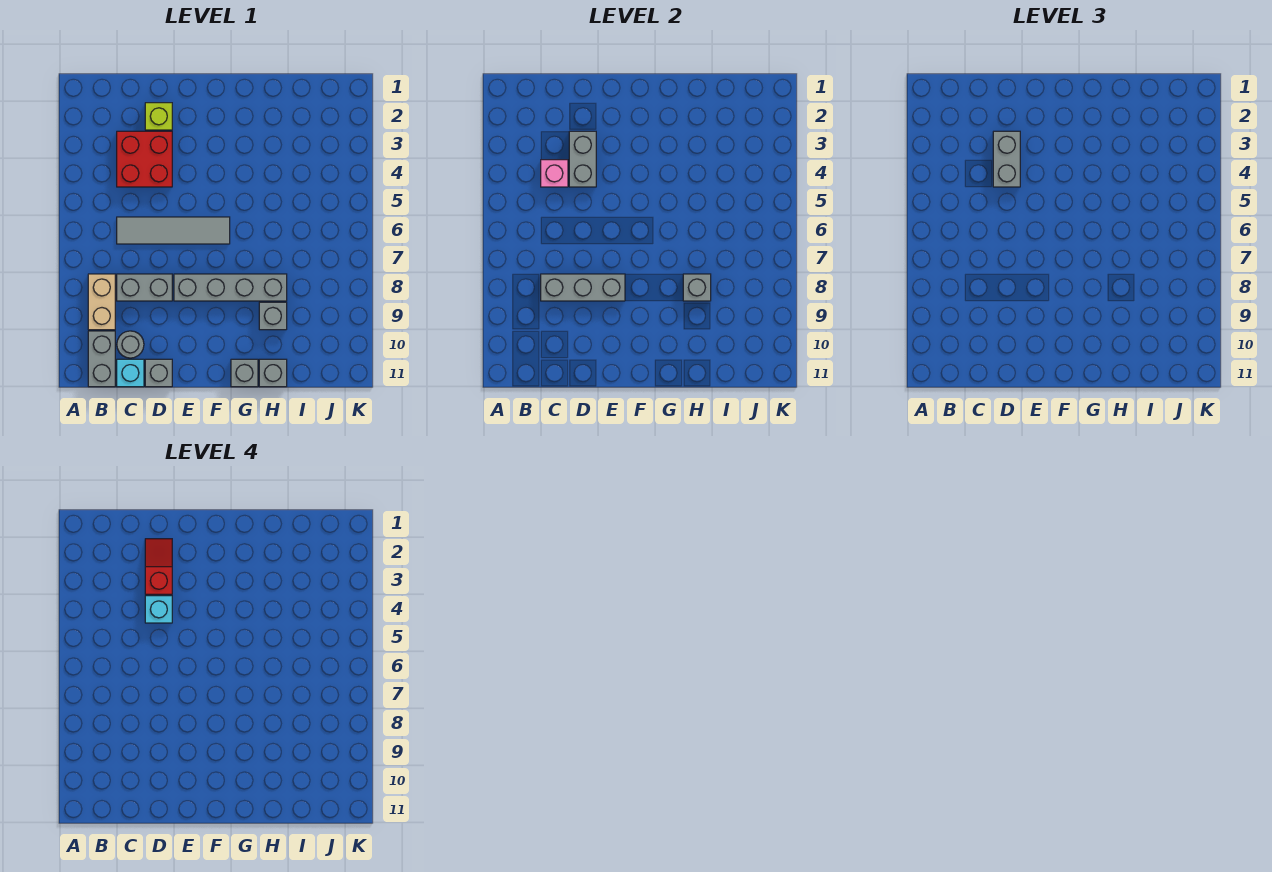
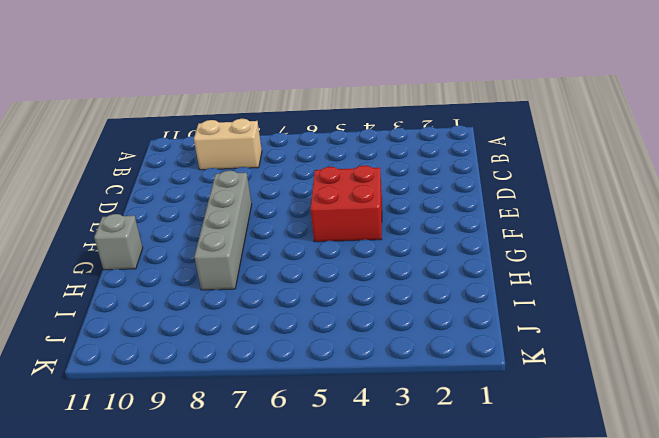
red 2x2 brick [311,165,382,242] -> red 2x2 brick moved to [117,131,172,187]
none -> grey 1x2 brick [88,331,115,387]
none -> grey 1x4 tile [117,217,230,244]
none -> grey 1x2 brick [117,274,172,301]

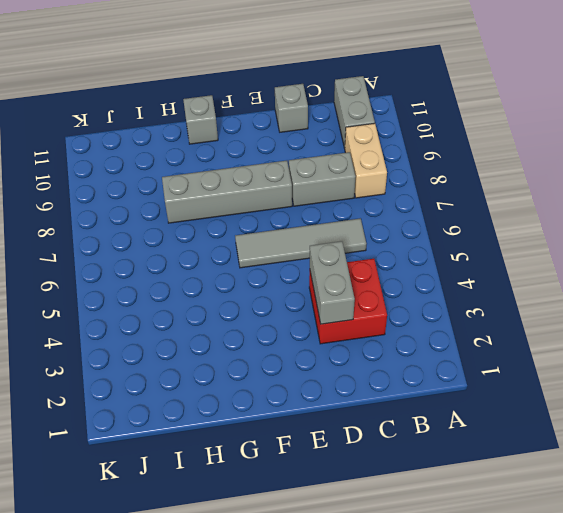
none -> grey 1x1 round brick [117,331,144,358]
none -> cyan 1x1 brick [117,359,144,387]
none -> lime 1x1 brick [145,103,172,130]

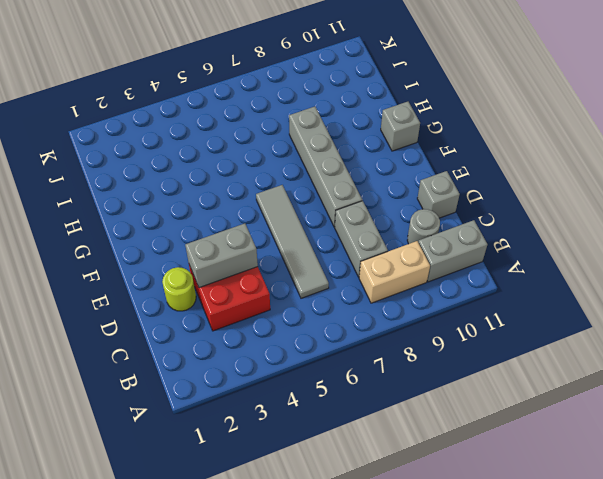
lime 1x1 round brick [162,267,196,311] -> lime 1x1 brick [145,103,172,130]
none -> cyan 1x1 brick [117,359,144,387]
none -> grey 1x1 brick [259,302,287,330]
none -> grey 1x1 brick [259,359,287,387]

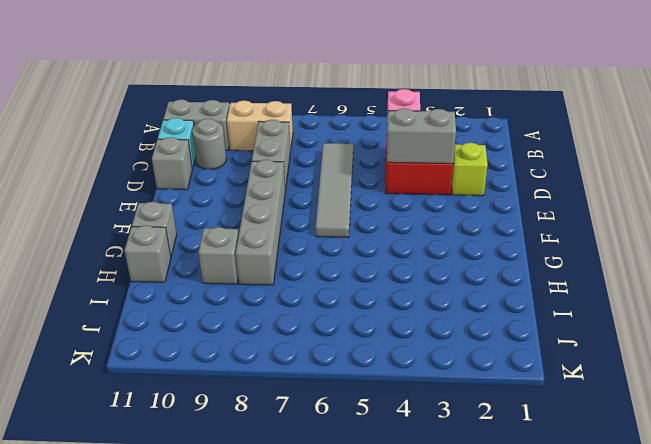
none -> grey 1x3 brick [541,274,625,301]
none -> grey 1x1 brick [683,274,711,301]
none -> grey 1x2 brick [993,131,1020,187]

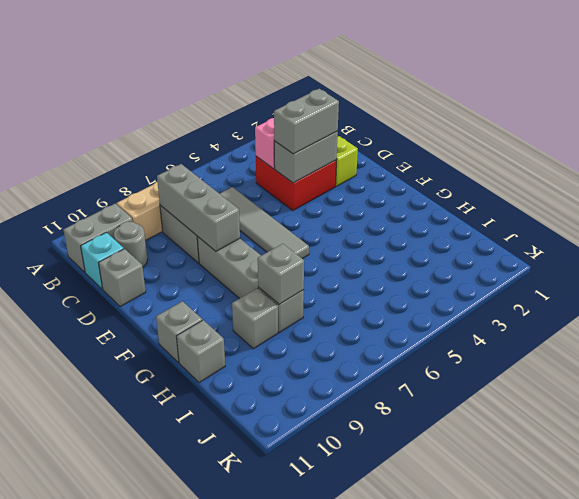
none -> red 1x2 slope [145,539,172,594]
none -> cyan 1x1 brick [145,596,172,623]

